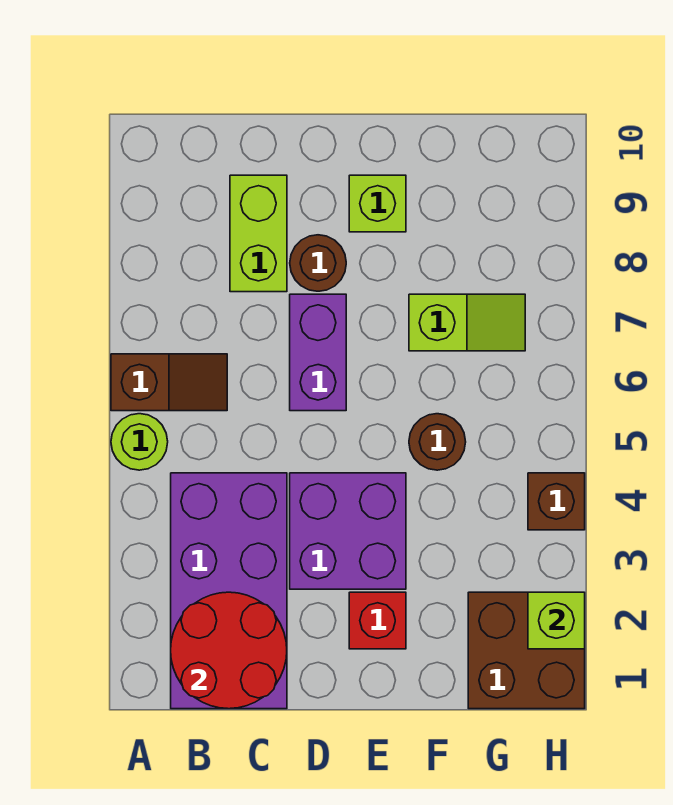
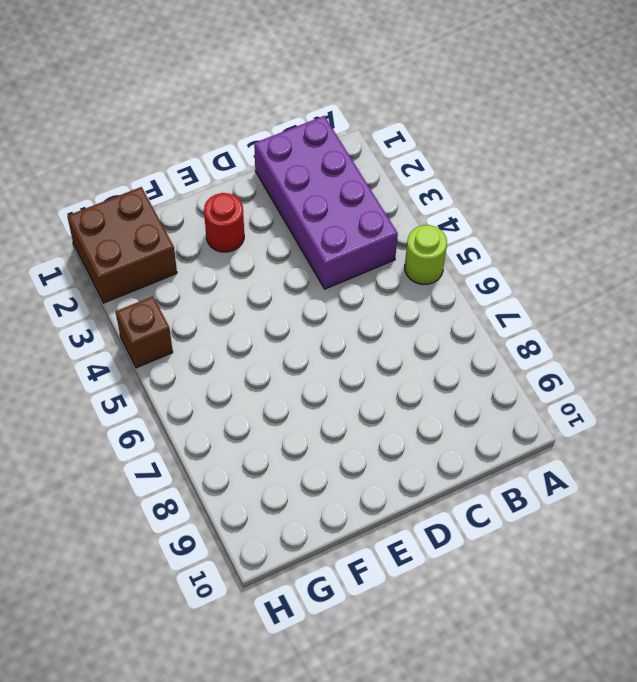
red 1x1 round brick [204,193,244,252] -> red 1x1 brick [349,592,406,649]
none -> brown 1x2 slope [111,354,227,411]
none -> lime 1x2 brick [230,175,287,292]
none -> purple 2x2 brick [290,473,406,589]

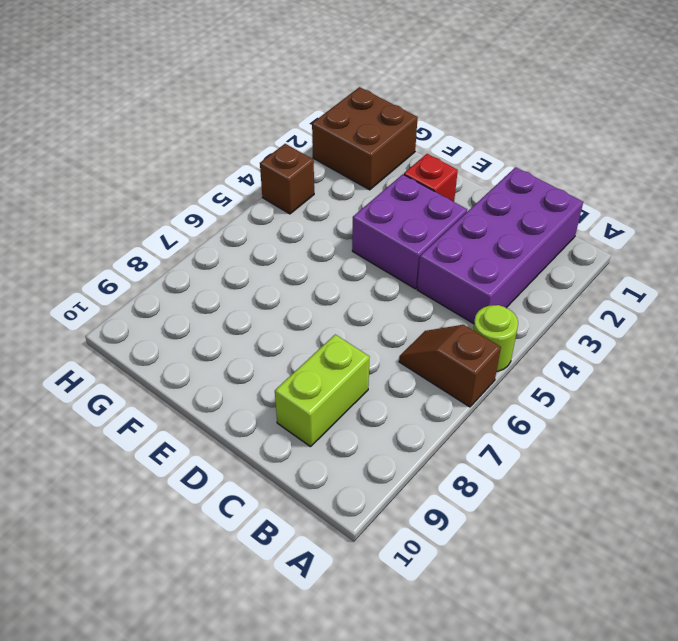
none -> purple 1x2 brick [290,294,346,411]
none -> brown 1x1 round brick [290,235,346,291]
none -> lime 1x1 brick [349,175,406,232]

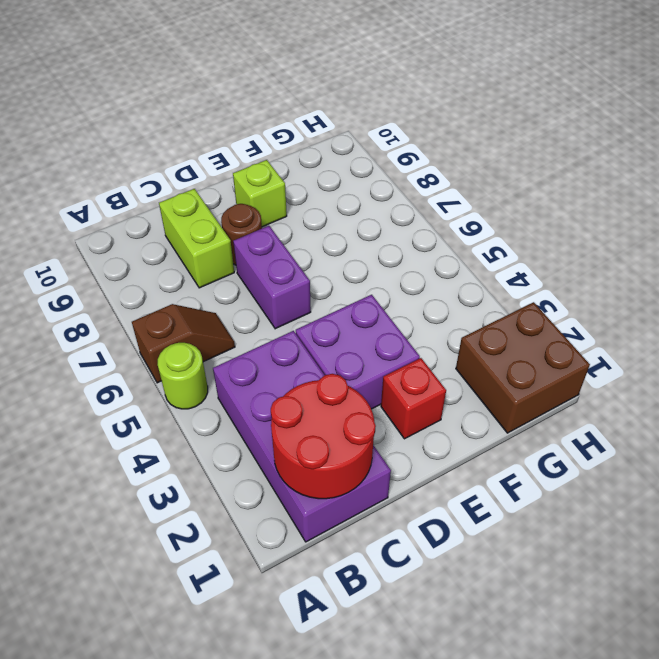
none -> brown 1x1 round brick [409,414,466,470]
none -> lime 1x2 slope [409,294,525,351]
none -> brown 1x1 brick [528,473,585,530]

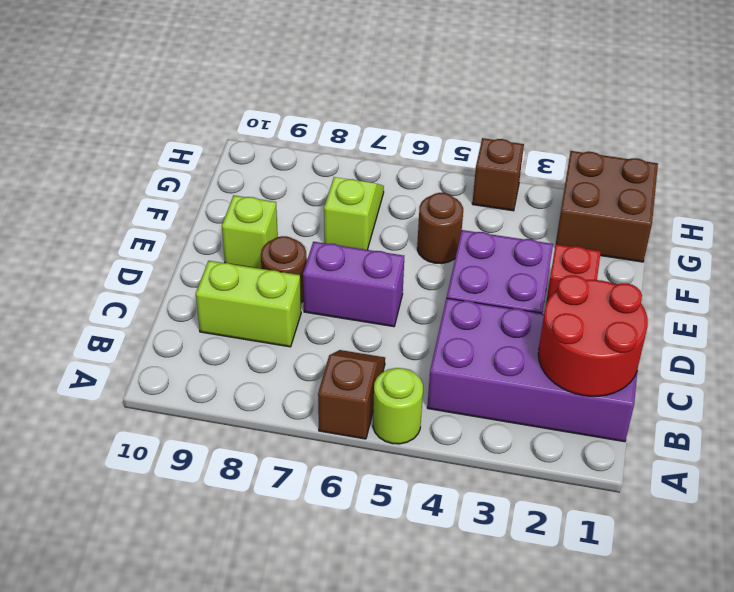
none -> lime 1x1 brick [528,592,585,649]

